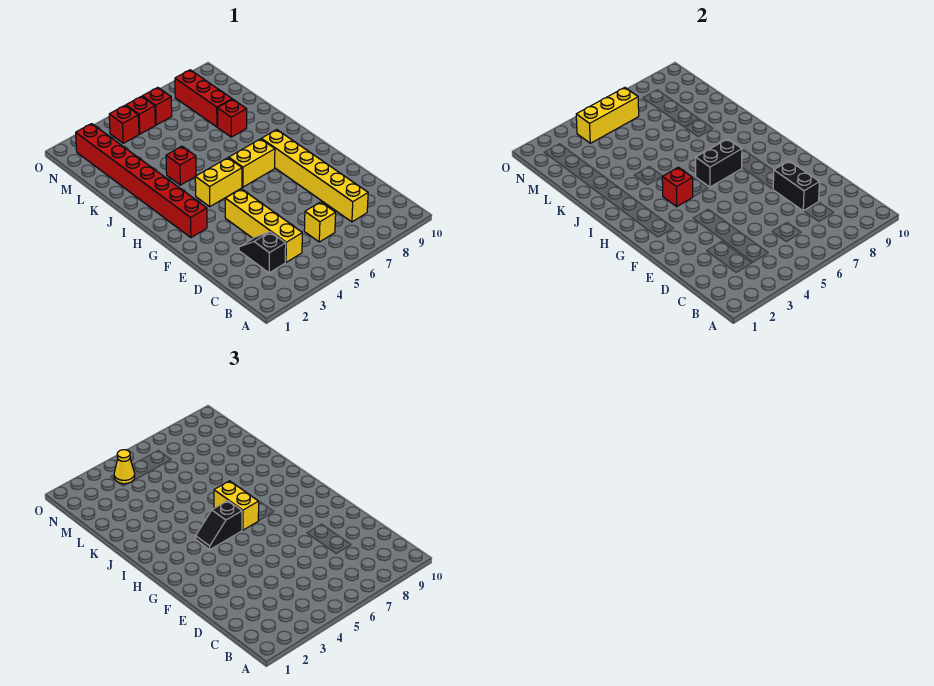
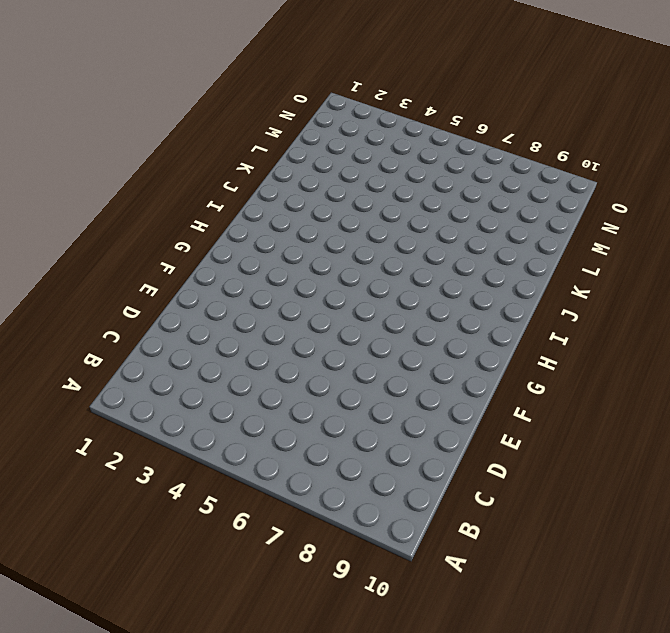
none -> black 1x2 slope [239,232,286,273]
none -> yellow 1x4 brick [225,189,302,262]
none -> yellow 1x1 brick [304,202,336,242]

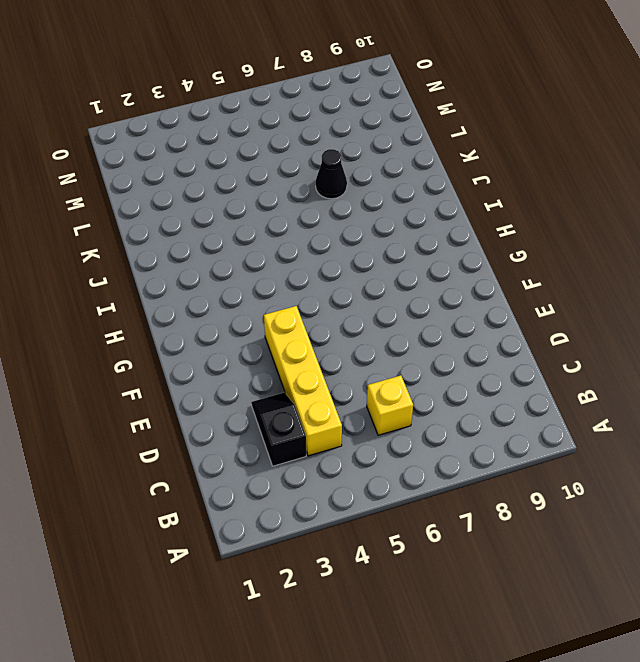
black 1x1 cone [315,149,347,199] -> none
none -> yellow 1x6 brick [262,130,368,222]
none -> red 1x8 brick [76,124,207,238]
none -> yellow 1x2 brick [195,158,242,206]

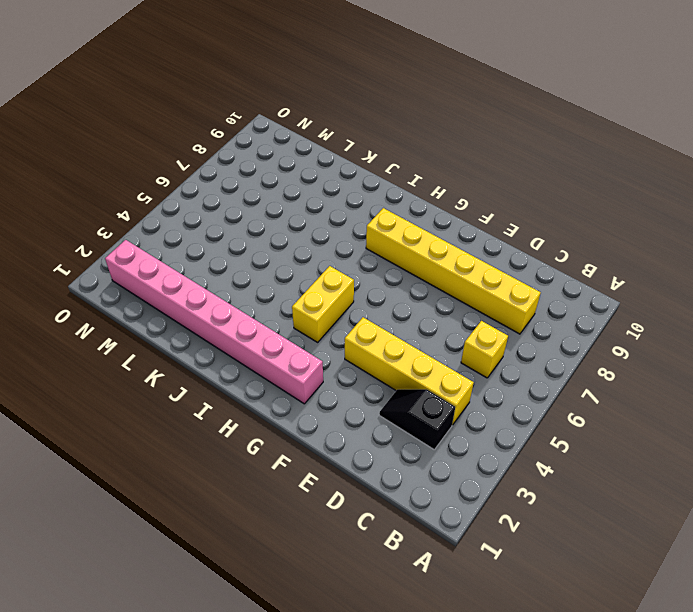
pink 1x8 brick [105,240,323,404] -> red 1x8 brick [76,124,207,238]
none -> yellow 1x2 brick [229,139,275,187]
none -> red 1x1 brick [166,146,196,185]
none -> red 1x1 brick [217,99,247,137]

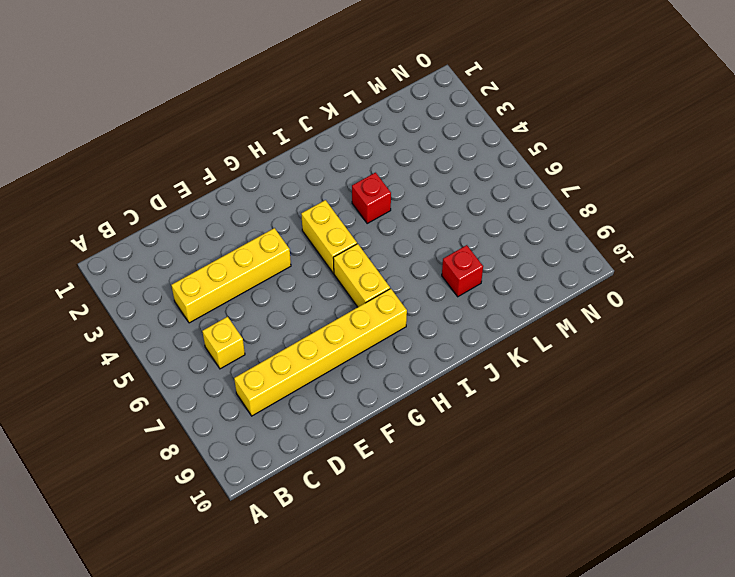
none -> black 1x2 slope [239,232,286,273]
none -> red 1x8 brick [76,124,207,238]
none -> red 1x3 brick [175,70,232,127]

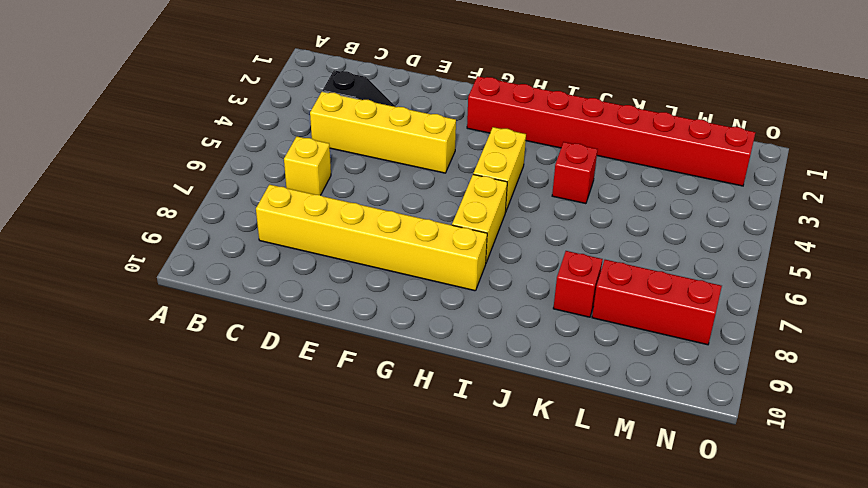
none -> red 1x1 brick [109,106,139,143]
none -> red 1x1 brick [126,96,155,134]
none -> red 1x1 brick [142,88,172,125]

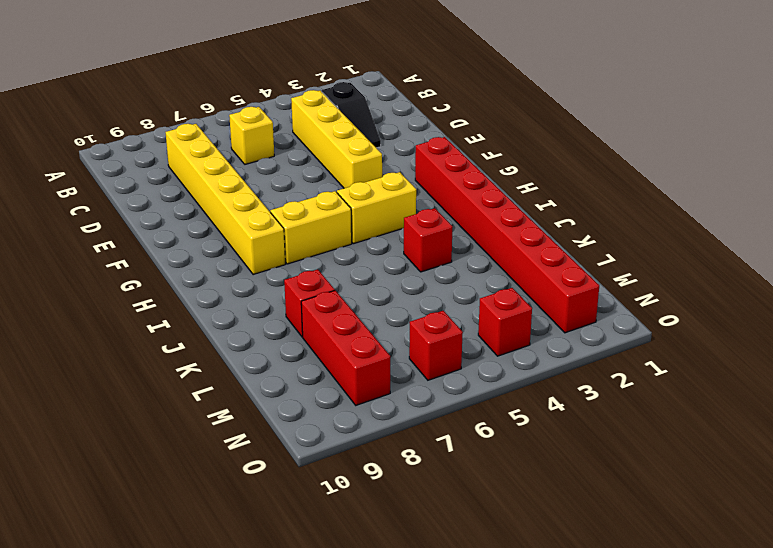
none -> red 1x1 brick [126,96,155,134]
none -> black 1x2 brick [773,161,819,211]
none -> red 1x1 brick [662,167,693,206]

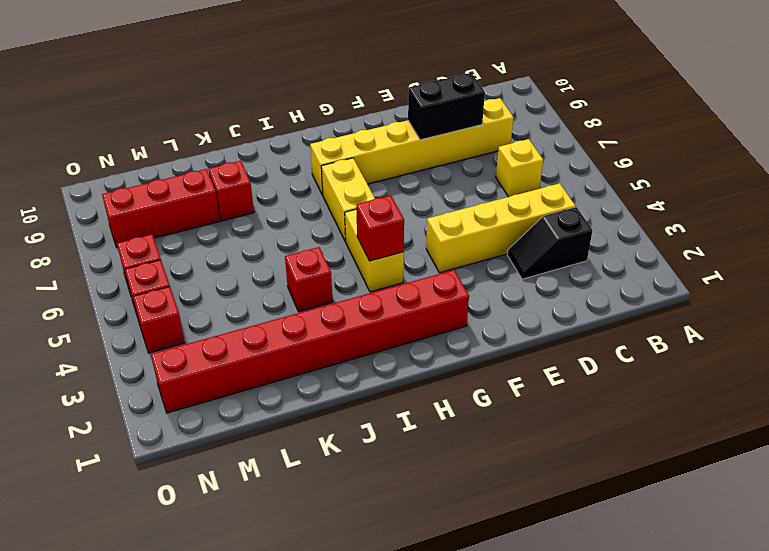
none -> black 1x2 brick [696,139,742,187]
none -> yellow 1x3 brick [576,88,639,143]
none -> black 1x2 slope [196,501,242,549]

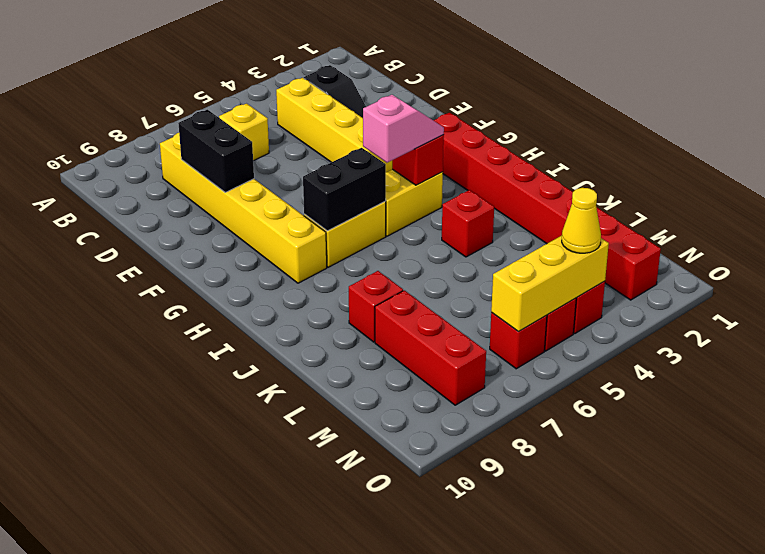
pink 1x2 slope [363,95,444,163] -> black 1x2 slope [196,501,242,549]
none -> yellow 1x2 brick [214,481,259,530]

